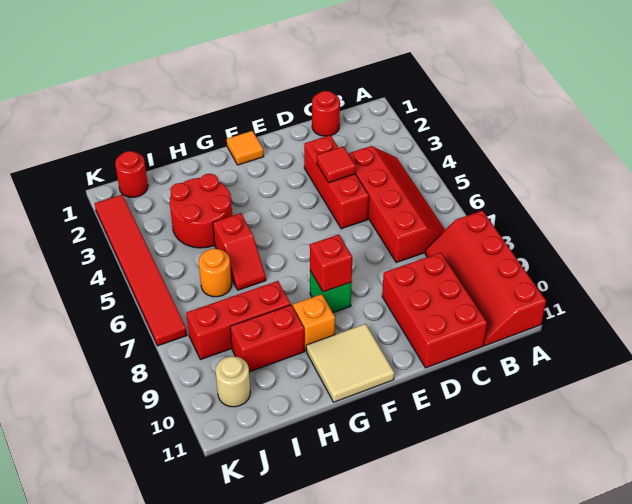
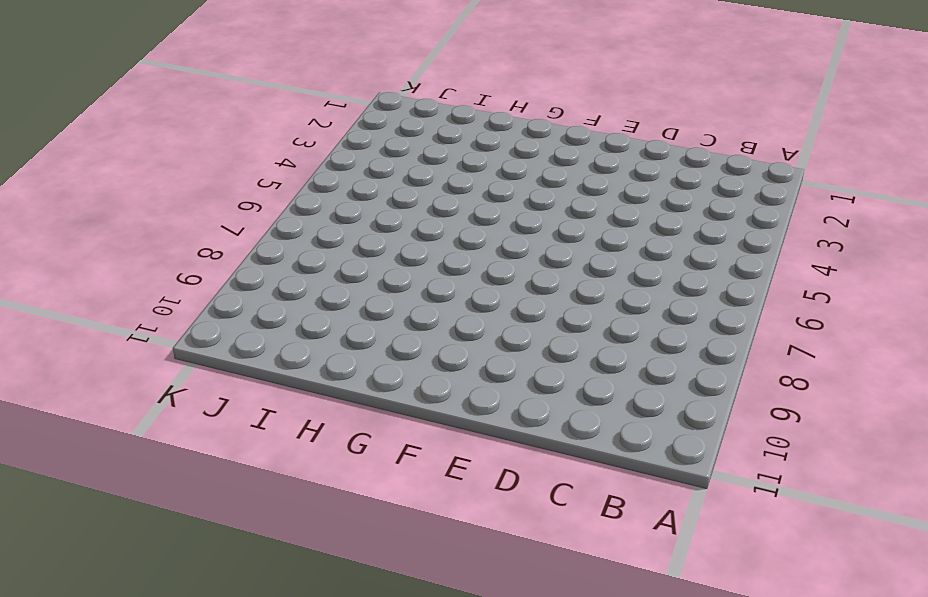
none -> red 2x4 slope [425,211,546,346]
none -> red 2x4 slope [348,146,445,263]
none -> red 1x1 round brick [312,91,340,136]

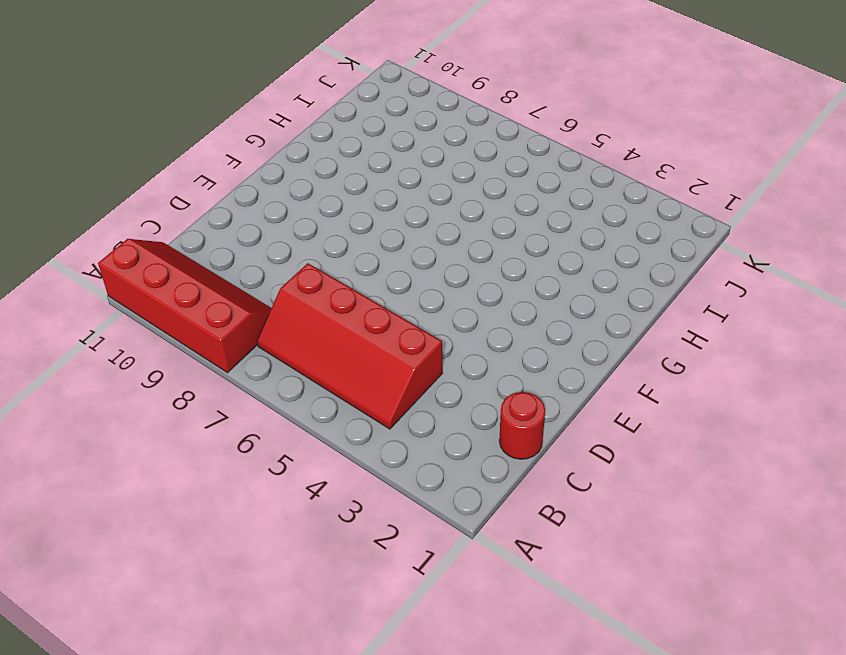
none -> red 2x3 brick [382,253,487,368]
none -> red 1x3 brick [304,135,369,229]
none -> orange 1x1 tile [227,131,264,165]

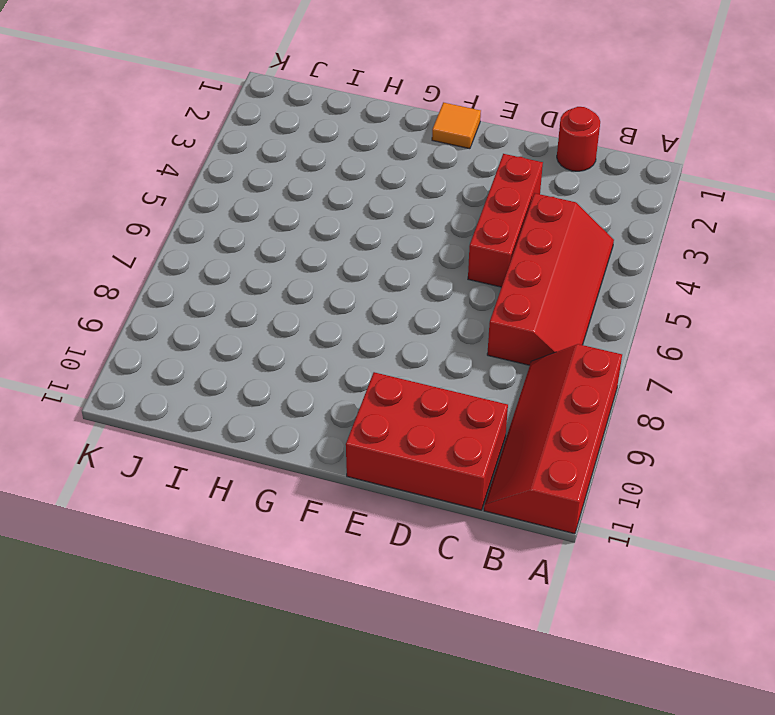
red 2x3 brick [346,372,508,510] -> red 2x3 brick turned to [382,253,487,368]
none -> green 1x1 brick [310,271,352,313]
none -> tan 2x2 tile [306,324,394,402]
none -> orange 1x1 brick [293,294,335,351]

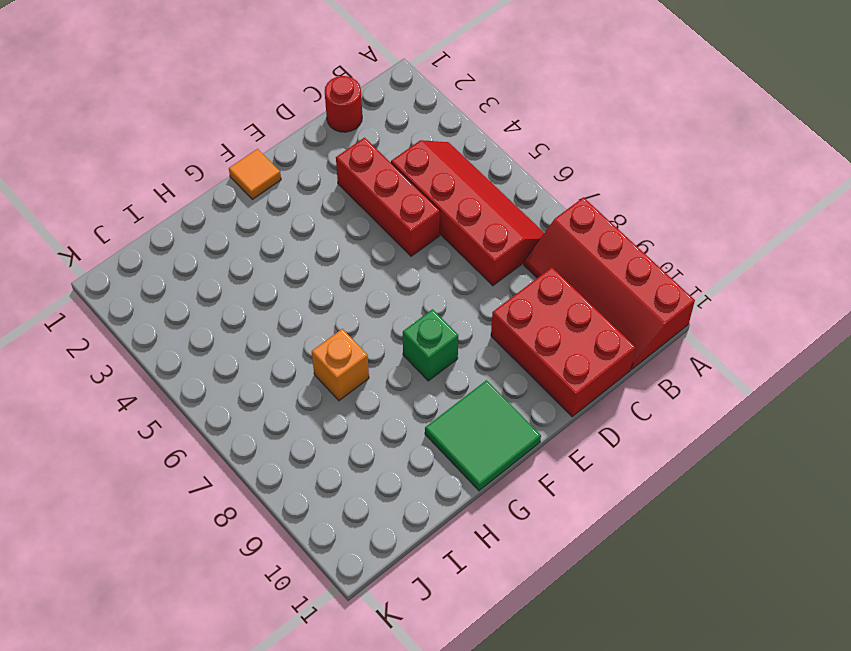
green 2x2 tile [425,380,541,491] -> tan 2x2 tile [306,324,394,402]
orange 1x1 brick [312,329,369,400] -> orange 1x1 brick moved to [293,294,335,351]
none -> red 2x2 round brick [170,174,232,248]
none -> red 1x2 slope [213,213,266,290]
none -> red 1x3 brick [186,281,291,360]

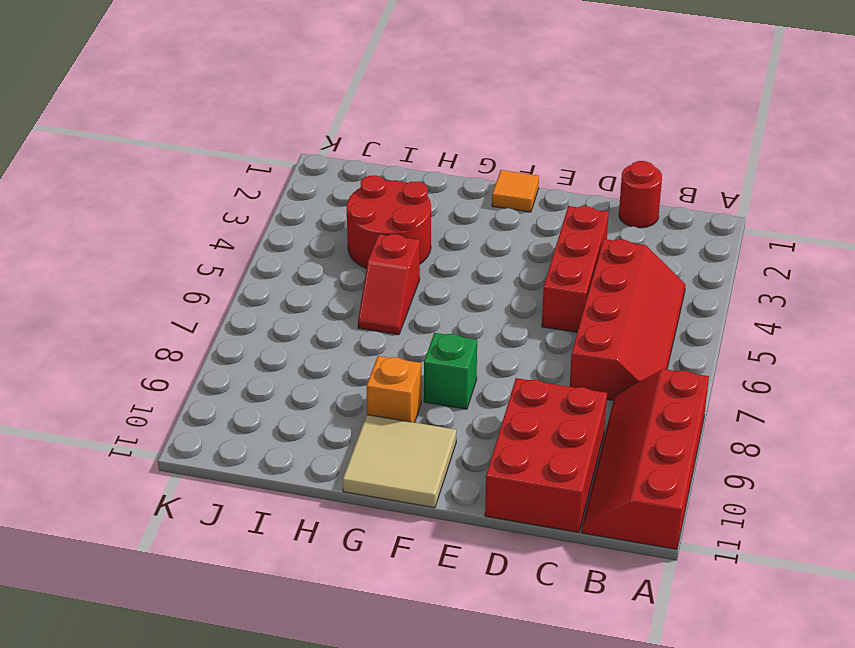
none -> red 1x3 brick [186,281,291,360]
none -> red 1x2 brick [230,305,304,372]
none -> orange 1x1 round brick [199,249,232,297]

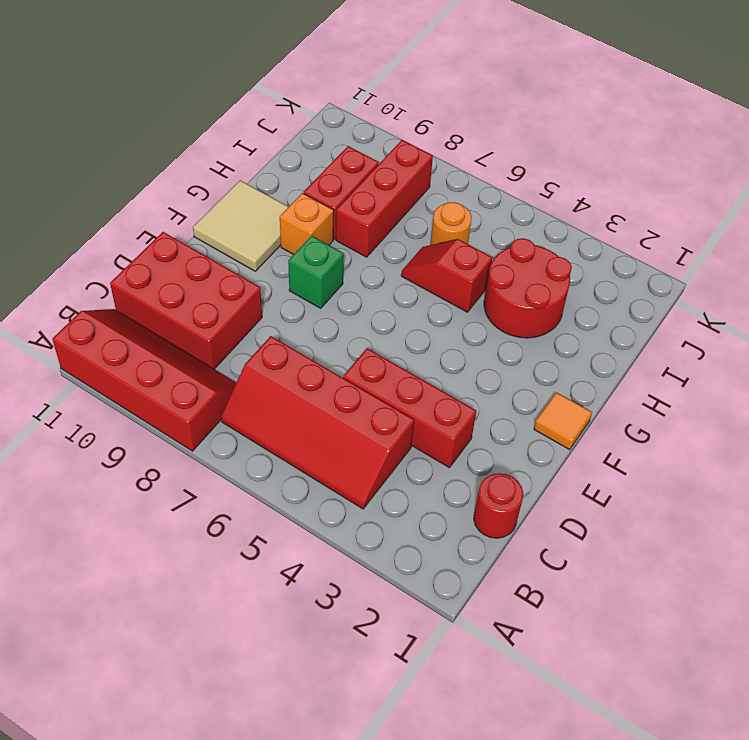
none -> red 1x1 round brick [115,151,148,198]
none -> tan 1x1 round brick [216,356,250,407]
none -> red 1x6 tile [95,195,187,346]

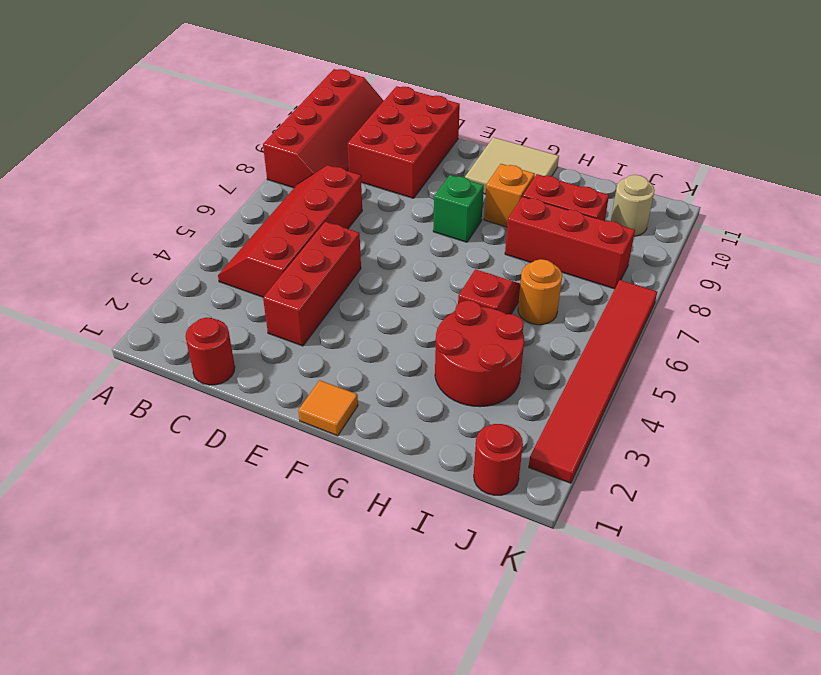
none -> red 1x1 tile [317,147,356,183]
none -> red 1x1 brick [310,235,352,292]

